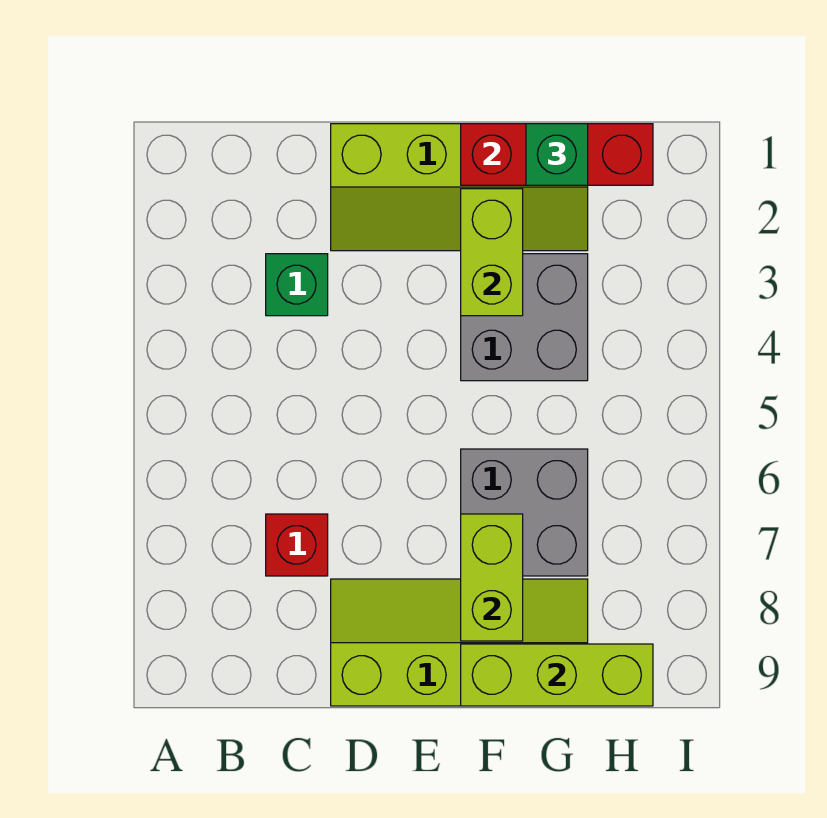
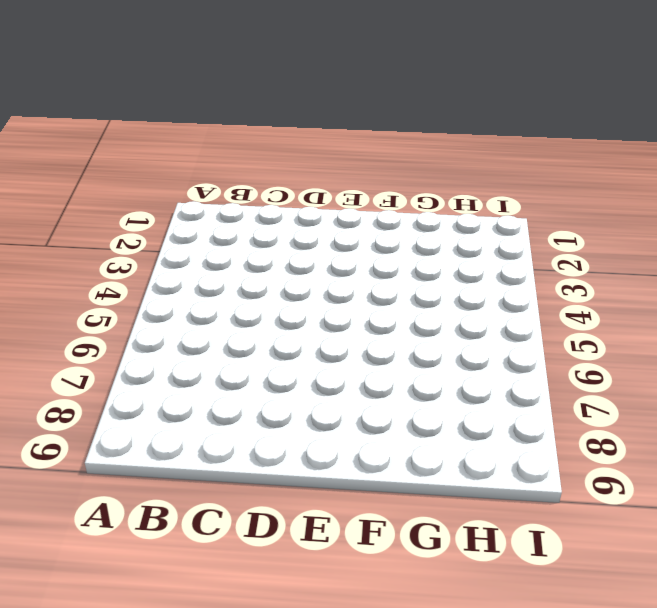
none -> green 1x1 brick [266,254,328,316]
none -> red 1x1 brick [266,514,328,576]

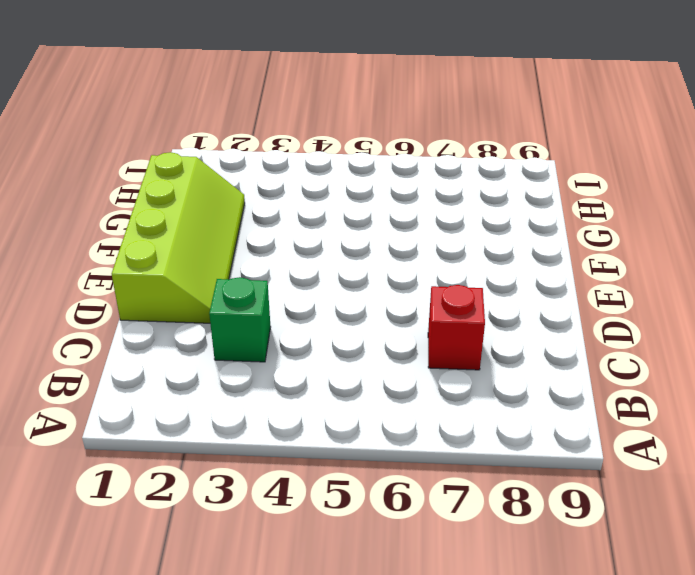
none -> lime 2x4 slope [331,579,588,706]
none -> grey 2x2 brick [461,254,588,381]

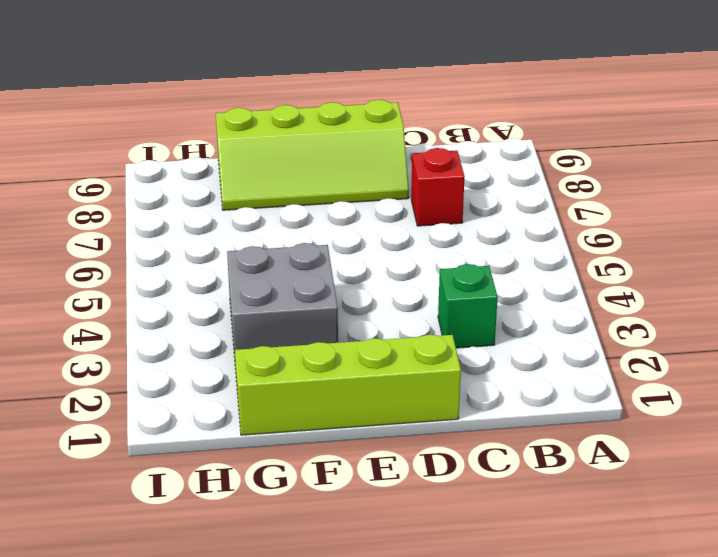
none -> grey 2x2 brick [461,449,588,576]
none -> red 1x3 brick [461,124,653,185]

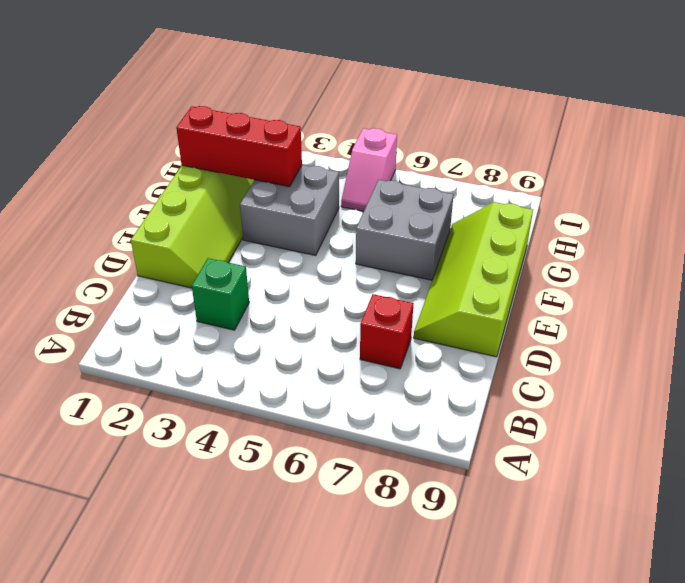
red 1x3 brick [176,106,302,187] -> red 1x3 brick turned to [461,124,653,185]
pink 1x2 slope [341,128,397,211] -> none
none -> lime 1x2 brick [461,189,523,316]
none -> lime 1x2 brick [461,514,523,641]

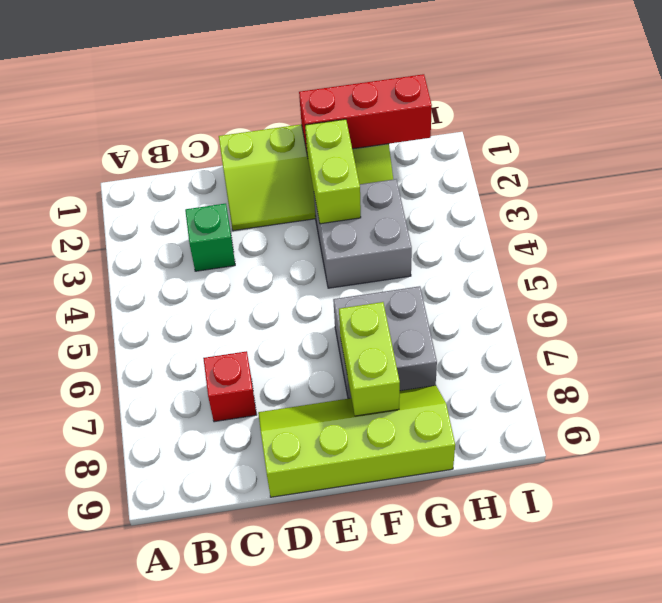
none -> lime 1x3 brick [461,644,653,706]
none -> green 1x1 brick [526,124,588,185]

